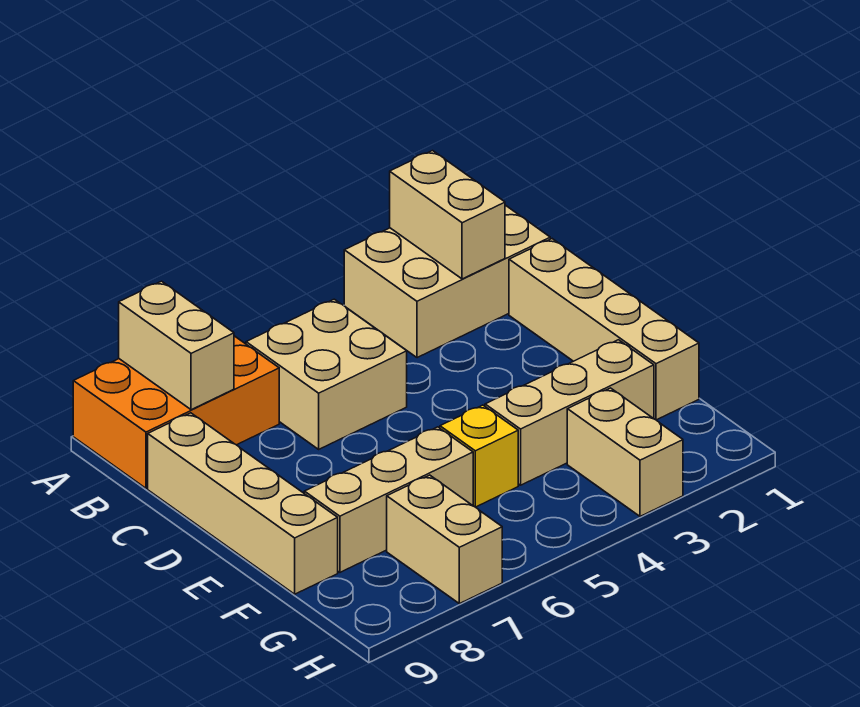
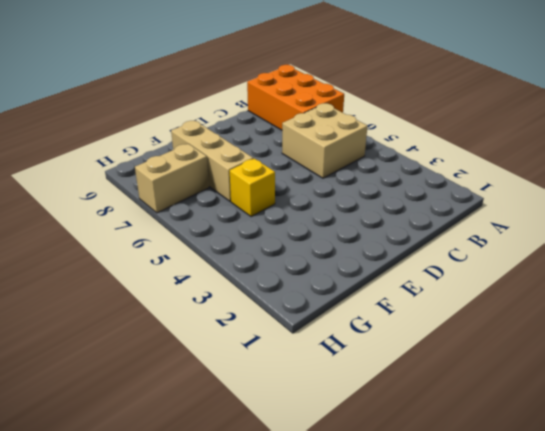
none -> tan 2x3 brick [344,205,550,358]
none -> tan 1x4 brick [509,239,699,420]
none -> tan 1x4 brick [148,413,338,594]

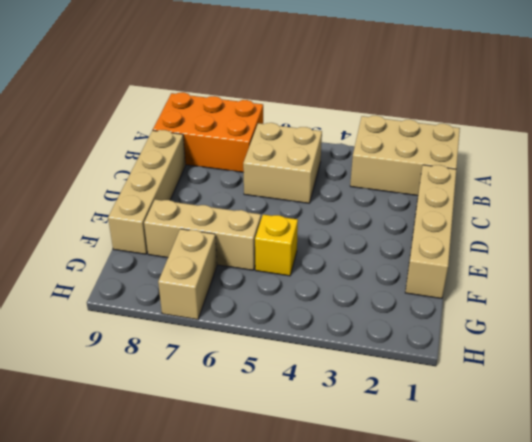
none -> tan 1x3 brick [485,340,654,485]
none -> tan 1x2 brick [567,388,683,516]
none -> tan 1x2 brick [390,151,505,279]

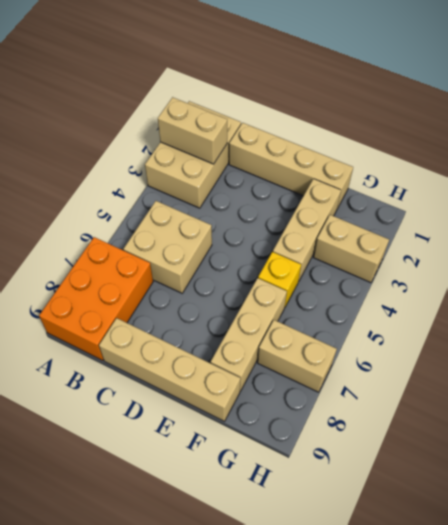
none -> tan 1x2 brick [119,281,234,410]

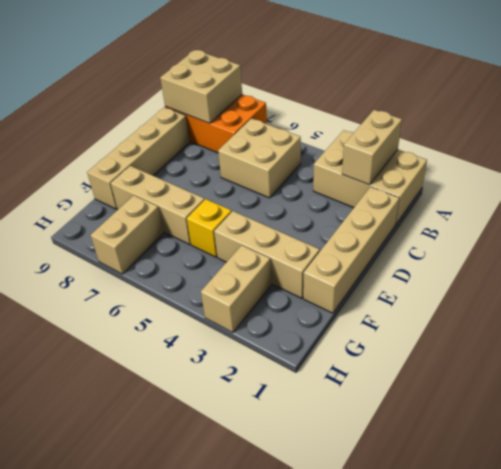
tan 2x2 brick [160,50,242,123] -> tan 1x2 brick [119,281,234,410]

